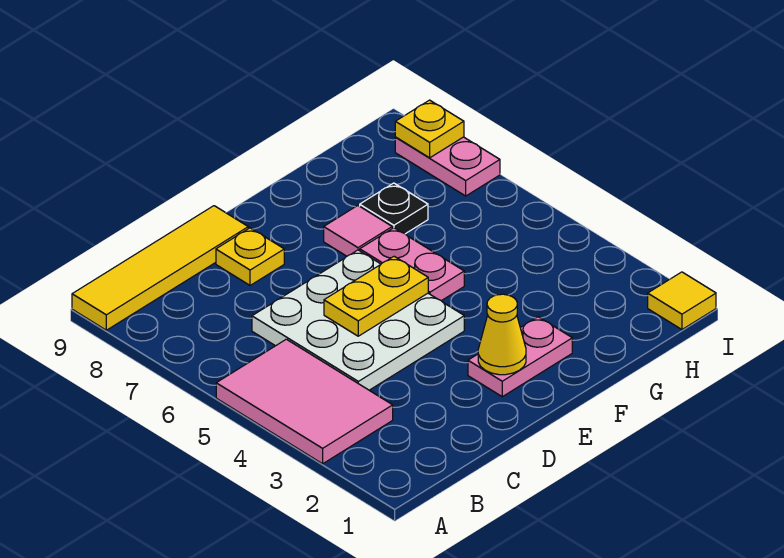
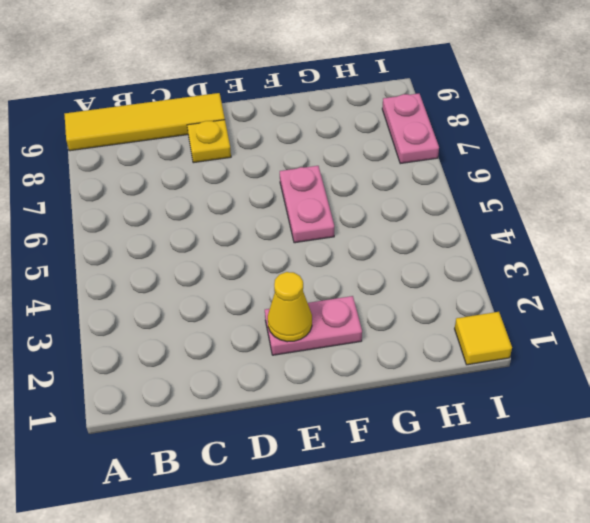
none -> pink 2x3 tile [216,339,393,464]
none -> white 3x3 plate [252,250,464,390]
none -> pink 1x1 tile [324,206,392,256]

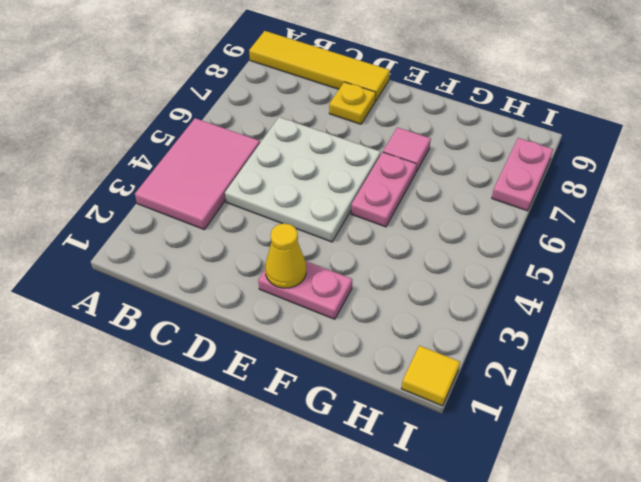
none -> black 1x1 plate [360,183,428,234]
none -> yellow 1x2 plate [324,256,428,336]
none -> yellow 1x1 plate [395,100,464,158]

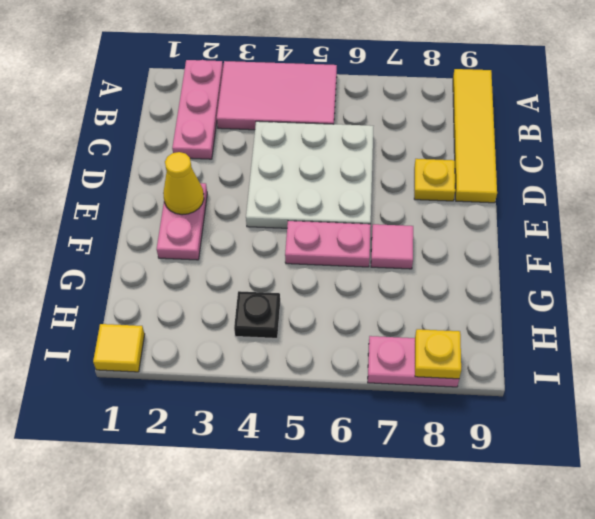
pink 1x3 plate [172,60,223,159] -> none
black 1x1 plate [234,291,280,338] -> black 1x1 plate moved to [360,183,428,234]
none -> yellow 1x2 plate [324,256,428,336]

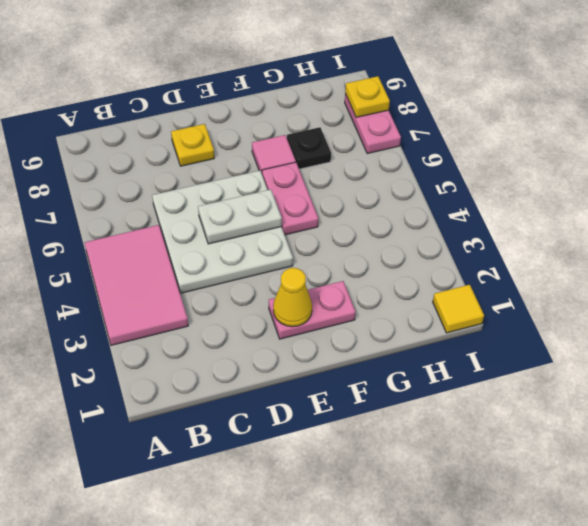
white 1x2 plate [198,189,282,244] -> yellow 1x2 plate [324,256,428,336]
none -> yellow 1x4 tile [72,206,248,330]

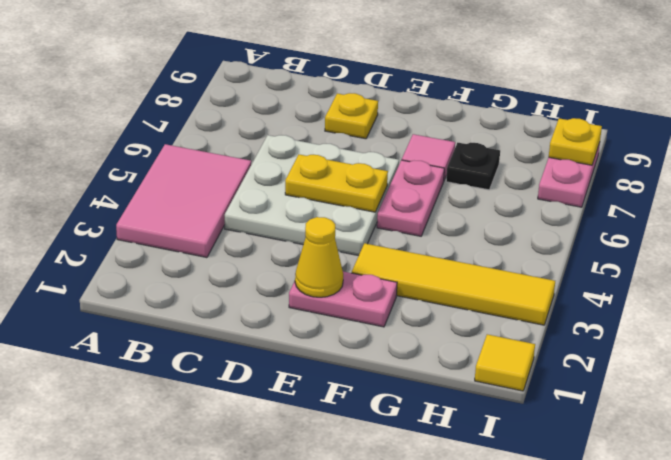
yellow 1x4 tile [352,243,555,325] -> yellow 1x4 tile moved to [72,206,248,330]

